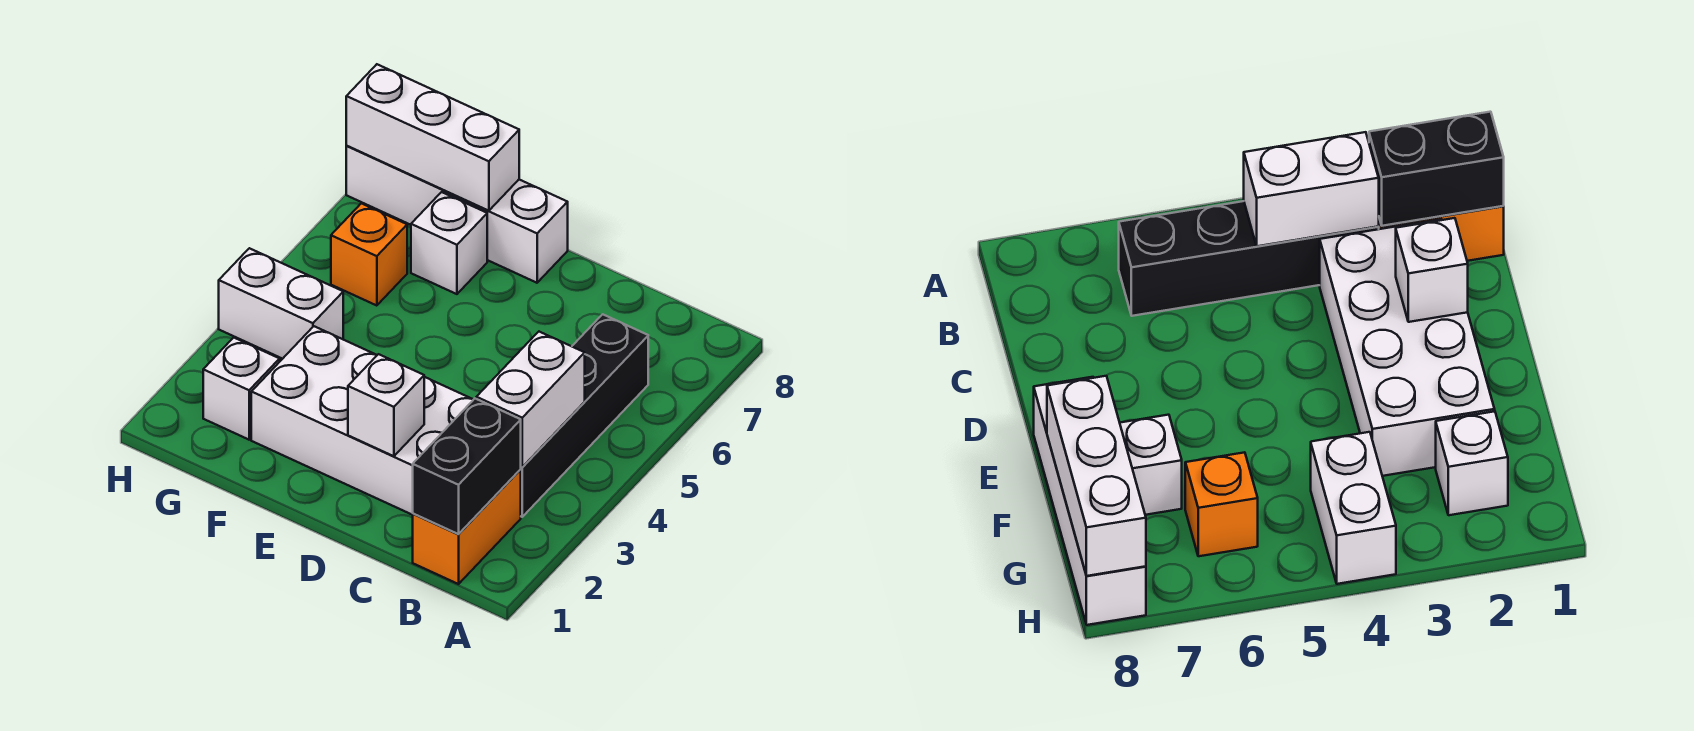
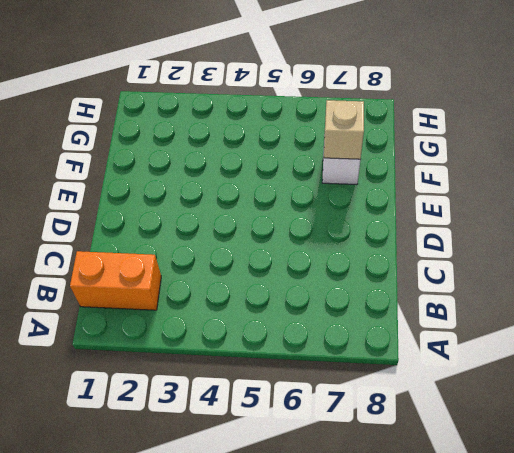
tan 1x1 brick [324,100,364,159] -> none
none -> black 1x4 brick [520,314,648,517]
none -> white 2x4 brick [251,326,474,515]
none -> white 1x4 brick [346,146,568,283]

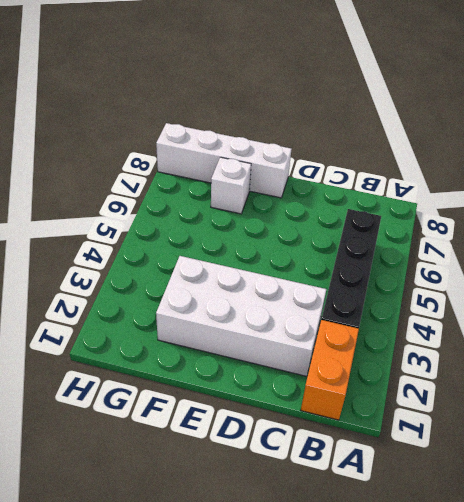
none -> white 1x1 brick [203,338,280,440]
none -> white 1x2 brick [219,248,343,359]
none -> orange 1x1 brick [331,203,407,306]

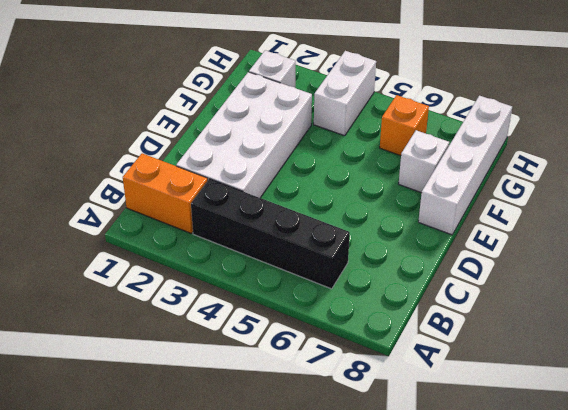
none -> black 1x2 brick [413,399,521,534]
none -> white 1x2 brick [476,332,585,467]
none -> white 1x1 brick [348,354,424,456]

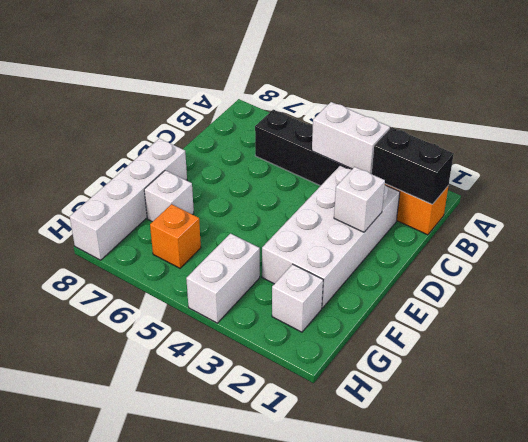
none -> white 1x3 brick [346,64,519,211]

